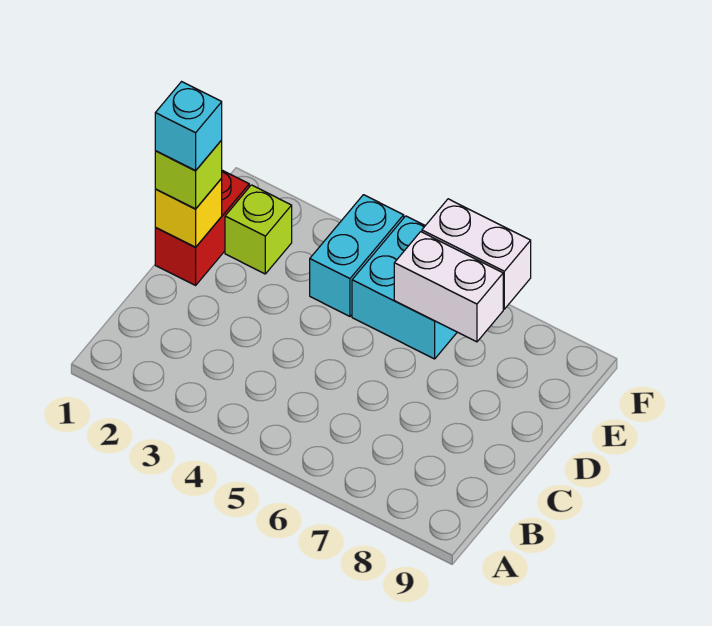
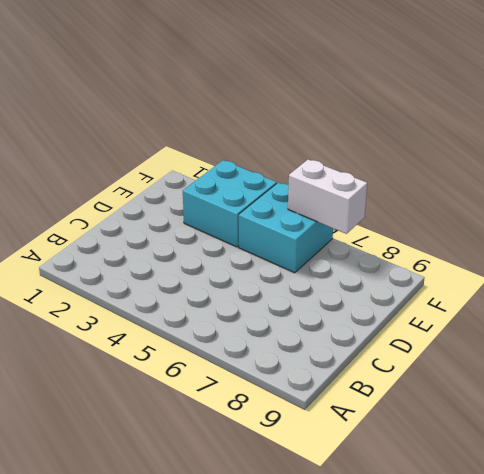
cyan 2x2 brick [183,160,277,247] -> cyan 1x2 brick [310,195,404,316]
none -> red 1x2 brick [155,170,249,285]
none -> lime 1x1 brick [225,185,292,274]

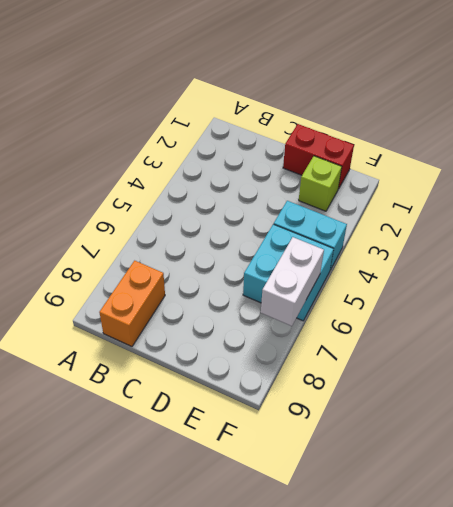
orange 1x2 brick [99,261,165,346] -> none
none -> yellow 1x1 brick [155,179,222,247]
none -> white 1x2 brick [394,232,503,342]

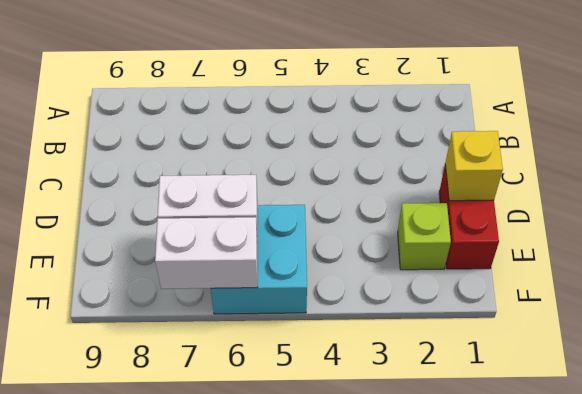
none -> cyan 1x2 brick [310,195,404,316]
none -> lime 1x1 brick [155,140,222,209]

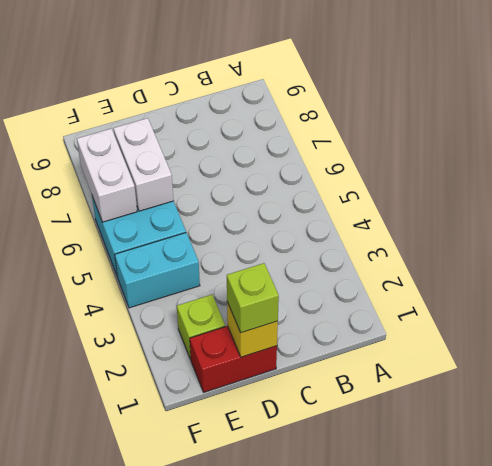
none -> cyan 1x1 brick [155,82,222,171]

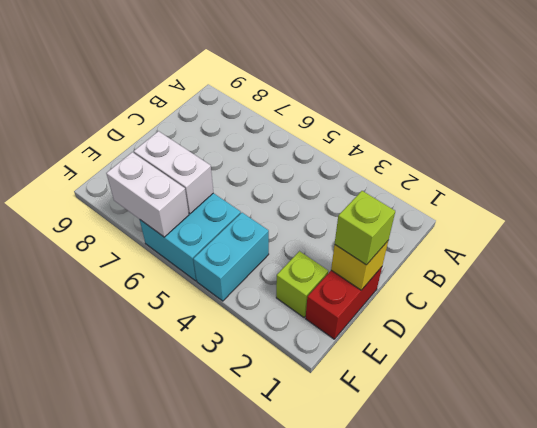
none -> cyan 1x1 brick [155,82,222,171]

